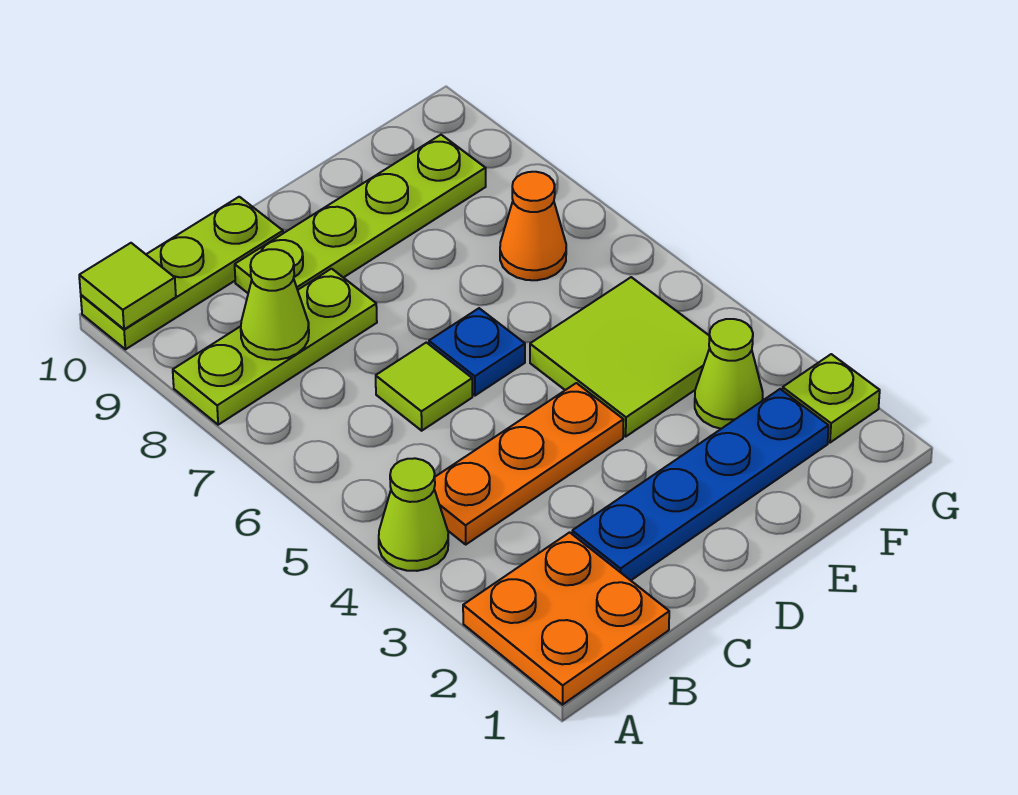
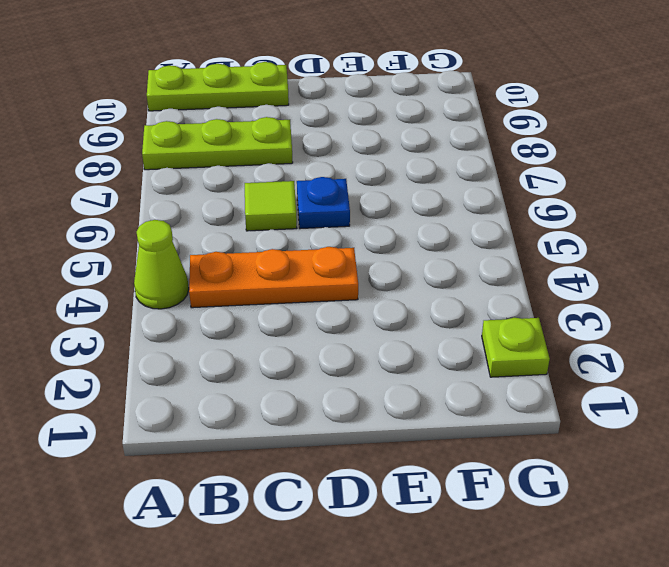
none -> orange 2x2 plate [463,532,669,705]
none -> blue 1x4 plate [572,389,829,580]
none -> lime 1x4 plate [235,135,486,293]

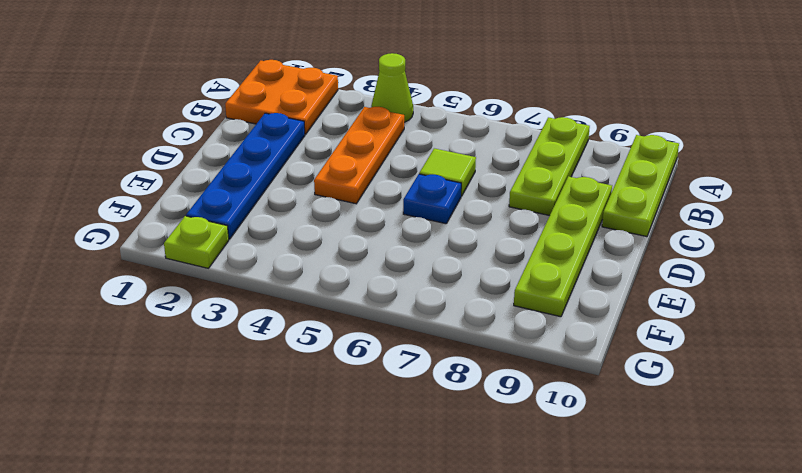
none -> lime 2x2 tile [530,277,710,437]
none -> lime 1x1 cone [695,319,763,429]
none -> orange 1x1 cone [500,172,566,280]

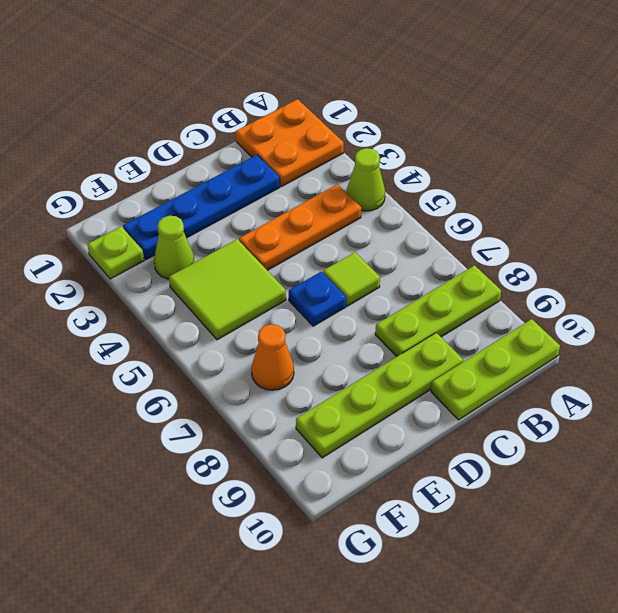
none -> lime 1x1 tile [79,243,176,329]
none -> lime 1x1 cone [241,249,309,360]

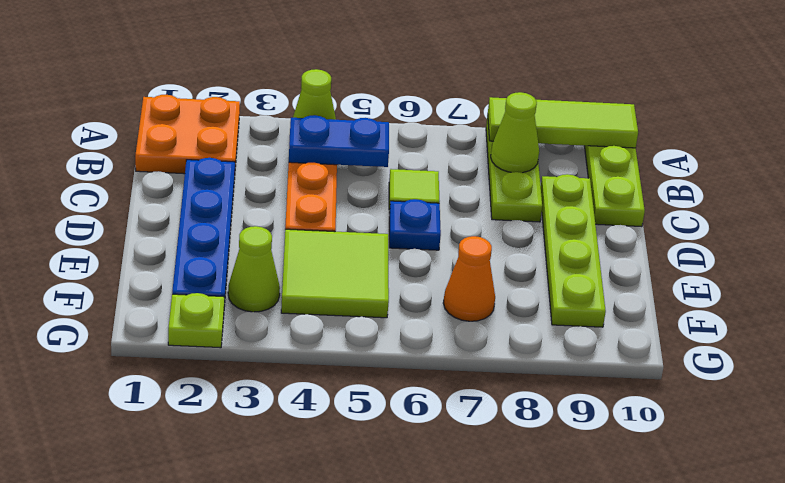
lime 1x3 tile [488,97,638,148] -> lime 1x1 tile [79,243,176,329]
blue 1x2 plate [289,115,389,167] -> none

